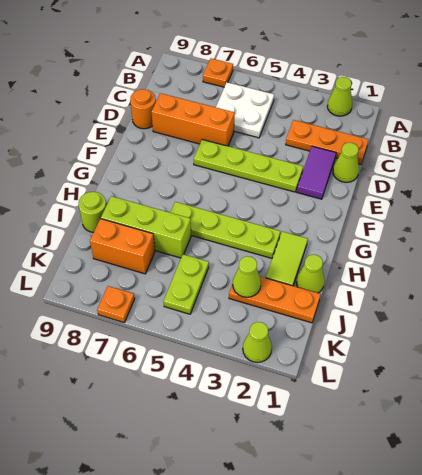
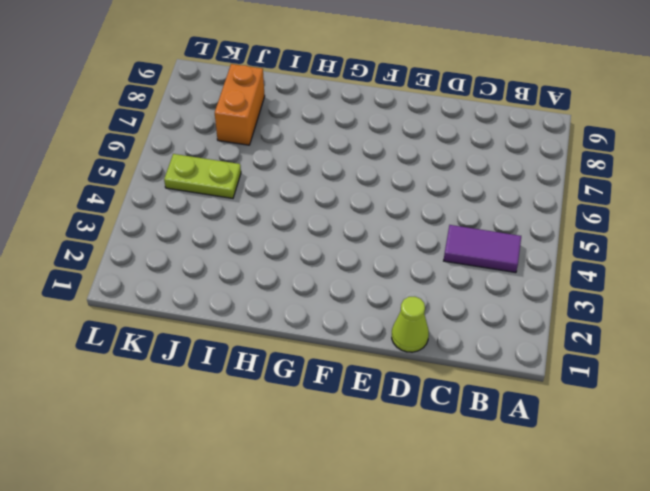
purple 1x2 tile [444,225,521,273] -> purple 1x2 tile moved to [297,146,336,199]
none -> lime 1x1 cone [327,77,352,116]
none -> orange 1x1 plate [203,58,233,87]
none -> white 2x2 plate [216,82,274,138]

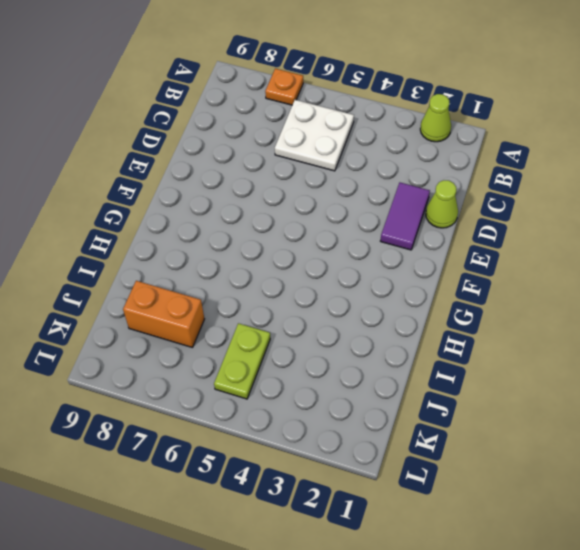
none -> orange 1x3 plate [286,120,369,164]
none -> orange 1x3 brick [152,93,235,146]
none -> orange 1x1 round brick [130,89,156,129]

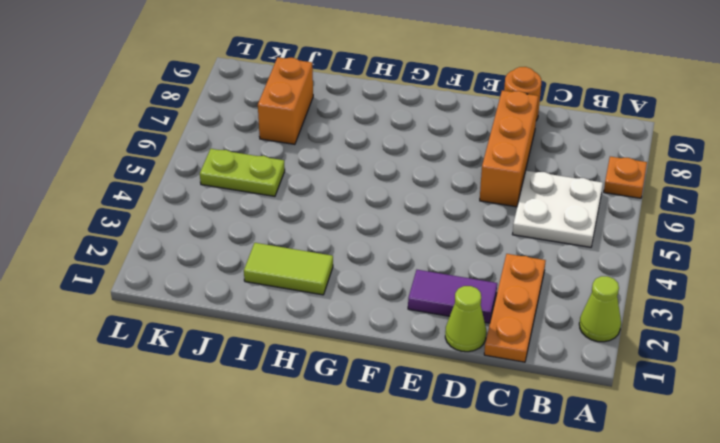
none -> lime 1x4 plate [194,139,303,192]
none -> lime 1x4 plate [170,202,280,258]
none -> lime 1x1 cone [296,255,325,293]

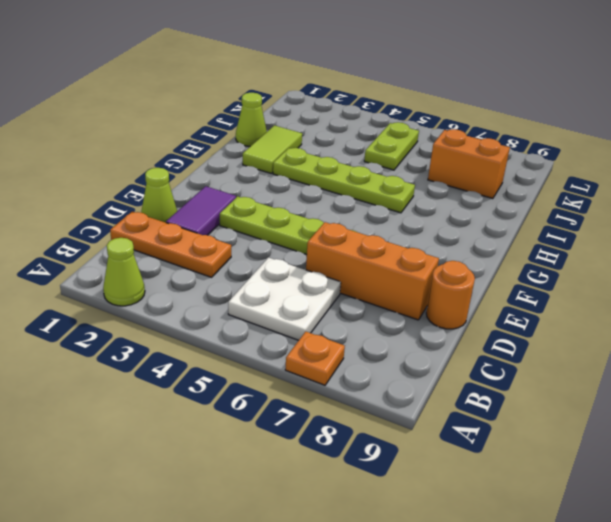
none -> lime 1x3 brick [101,196,191,258]
none -> lime 1x1 round brick [79,192,106,232]
none -> orange 1x3 plate [229,277,321,323]

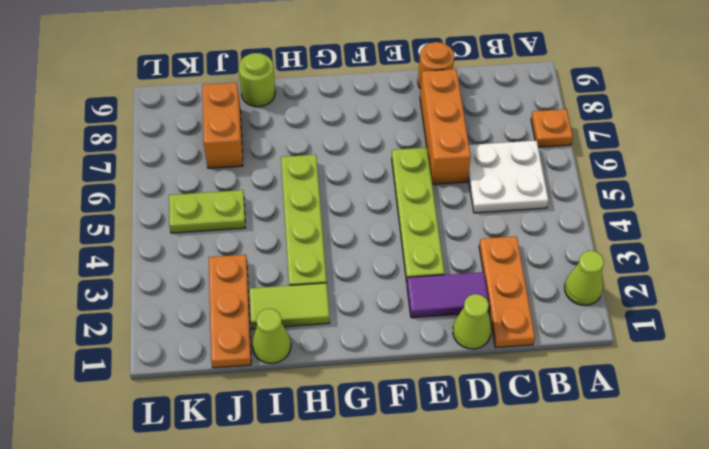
none -> lime 1x3 brick [101,196,191,258]
none -> lime 1x1 cone [243,322,272,362]
none -> orange 1x1 plate [97,286,135,322]

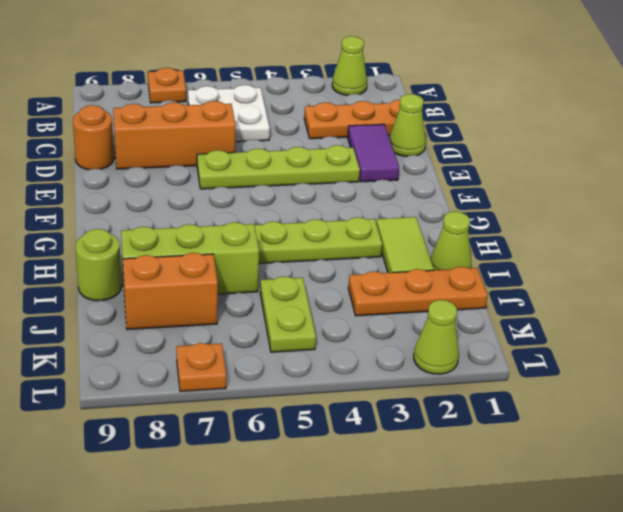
none -> lime 1x1 cone [233,256,261,297]

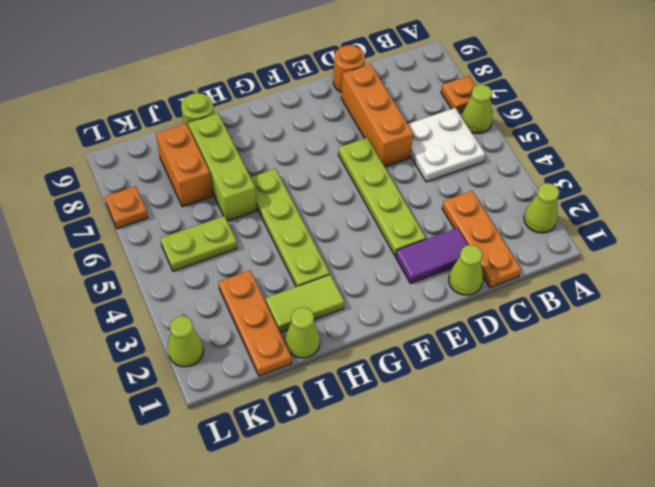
lime 1x1 cone [461,84,492,134] -> lime 1x1 cone moved to [233,256,261,297]

